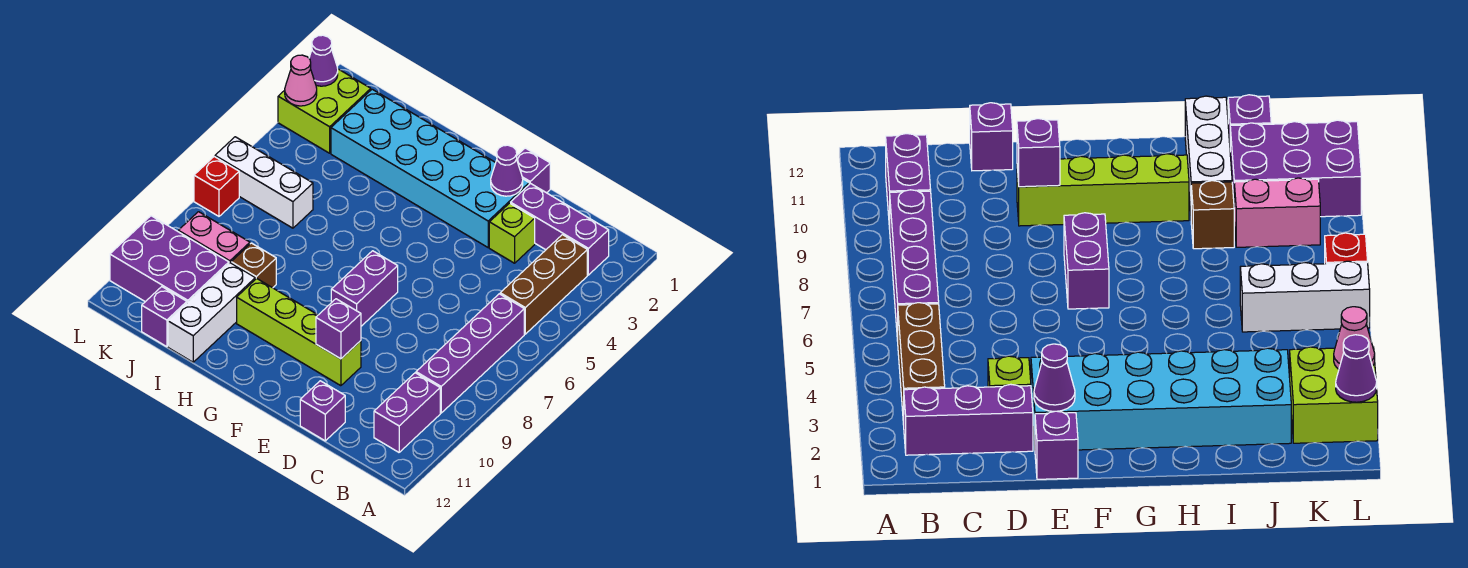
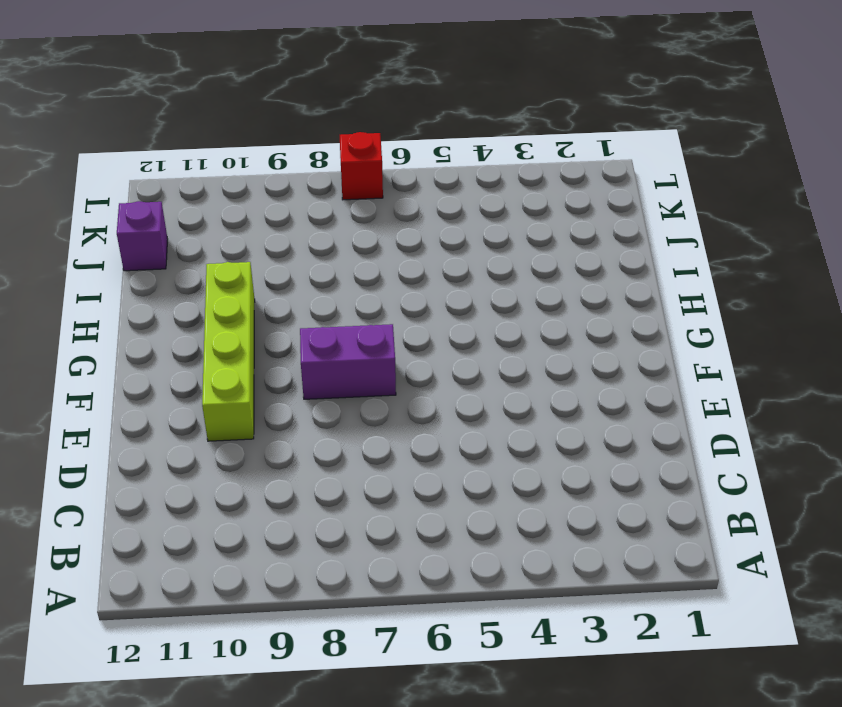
none -> purple 1x3 brick [511,183,609,275]
none -> brown 1x3 brick [500,235,587,334]
none -> purple 1x4 brick [416,294,524,413]

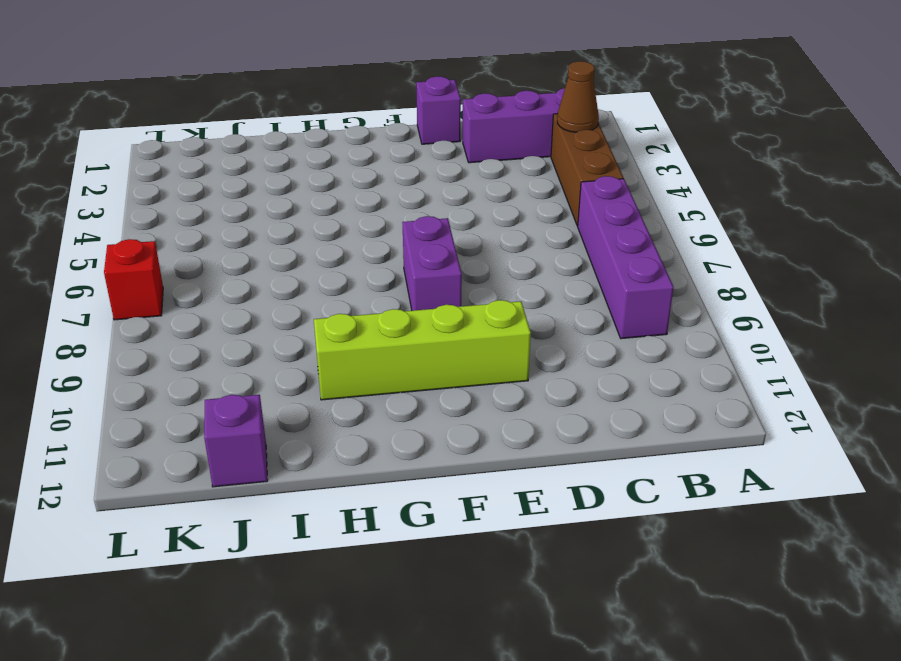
brown 1x1 cone [557,61,599,132] -> none
none -> purple 1x2 brick [374,373,440,452]
none -> lime 1x1 brick [489,203,535,263]
none -> purple 1x1 brick [300,381,345,441]

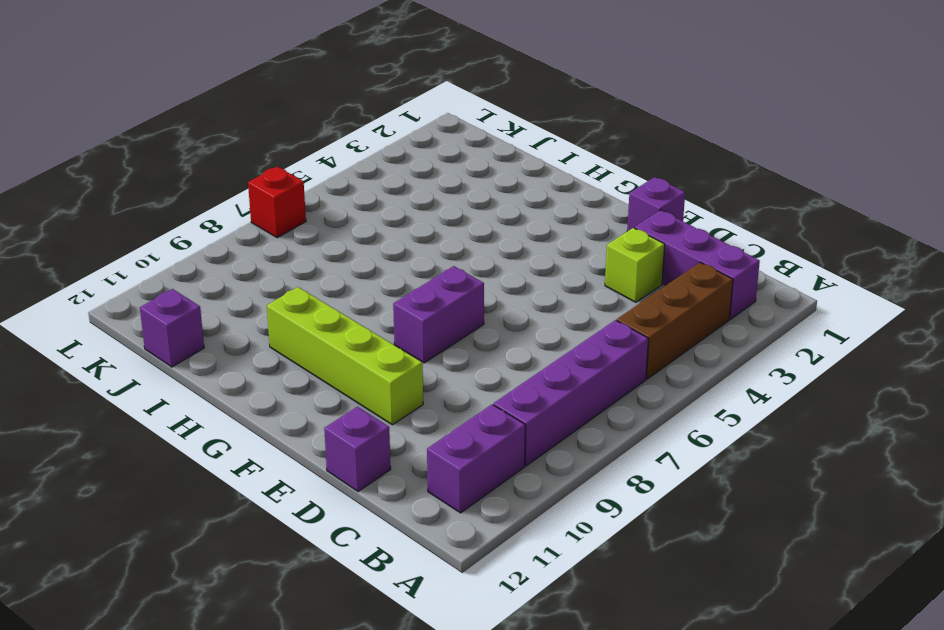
none -> cyan 2x6 brick [331,89,529,247]
none -> brown 1x1 brick [231,243,276,288]
none -> white 1x3 brick [168,263,255,362]

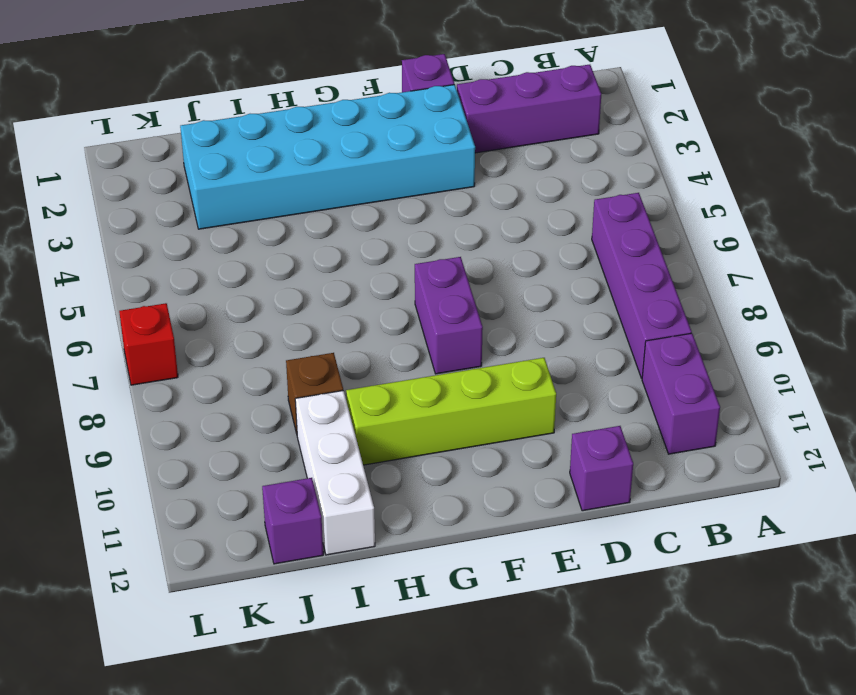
none -> brown 1x3 brick [500,235,587,334]
none -> lime 1x1 brick [489,203,535,263]
none -> white 1x3 brick [215,137,313,228]

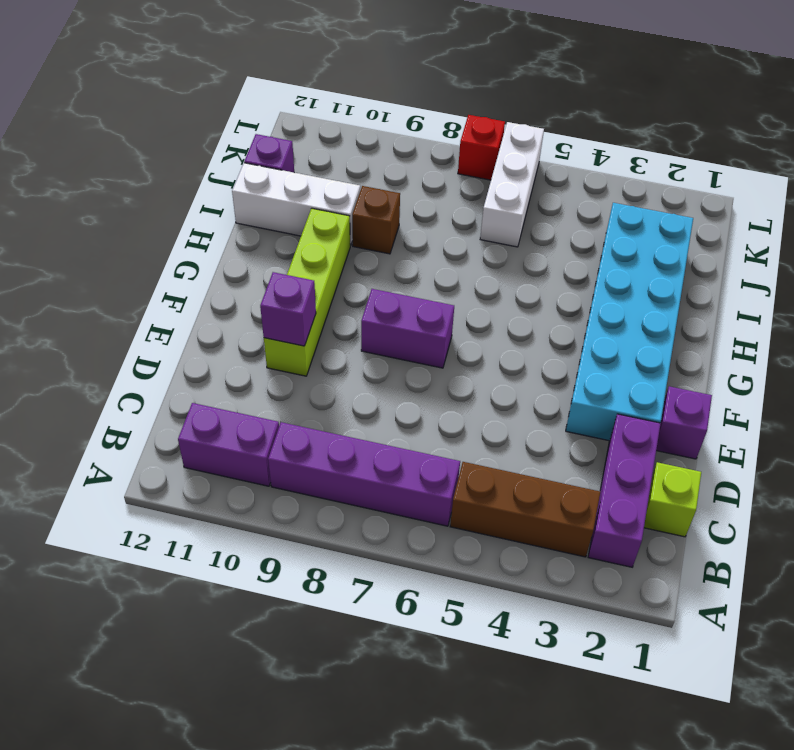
lime 1x1 brick [644,462,701,537] -> lime 1x1 brick moved to [489,203,535,263]
none -> purple 1x1 brick [300,381,345,441]
none -> pink 1x2 brick [178,212,250,263]
none -> purple 2x3 brick [110,216,229,303]

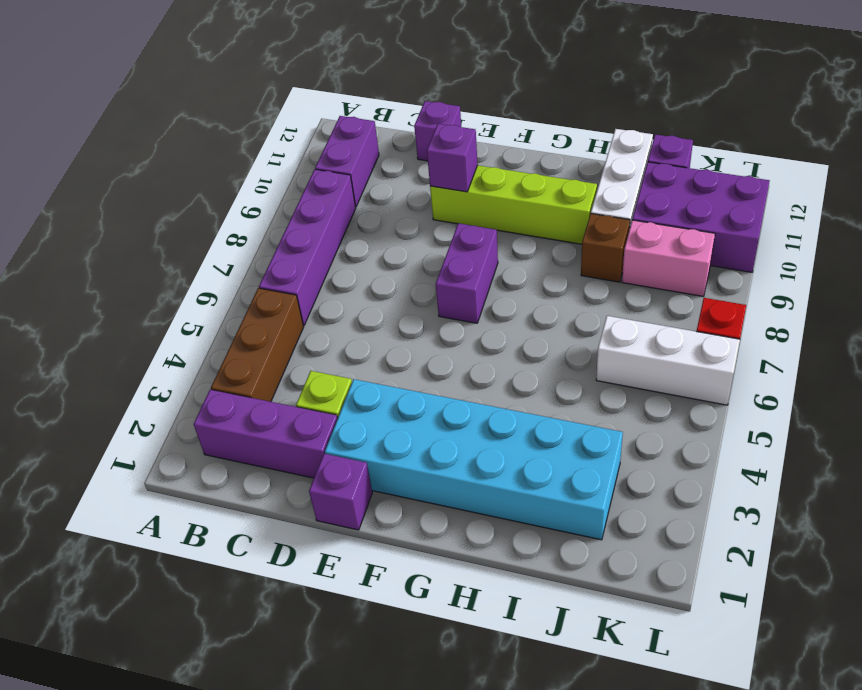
none -> lime 2x2 brick [278,69,371,153]
none -> purple 1x1 cone [491,145,523,196]
none -> purple 1x1 cone [309,35,338,86]

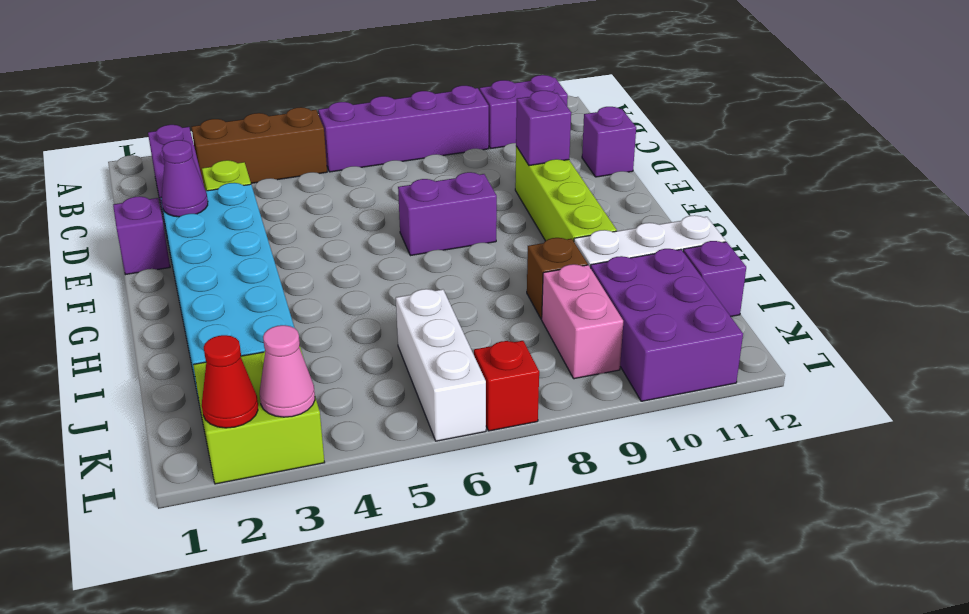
red 1x1 cone [202,335,258,428] -> purple 1x1 cone [309,35,338,86]

